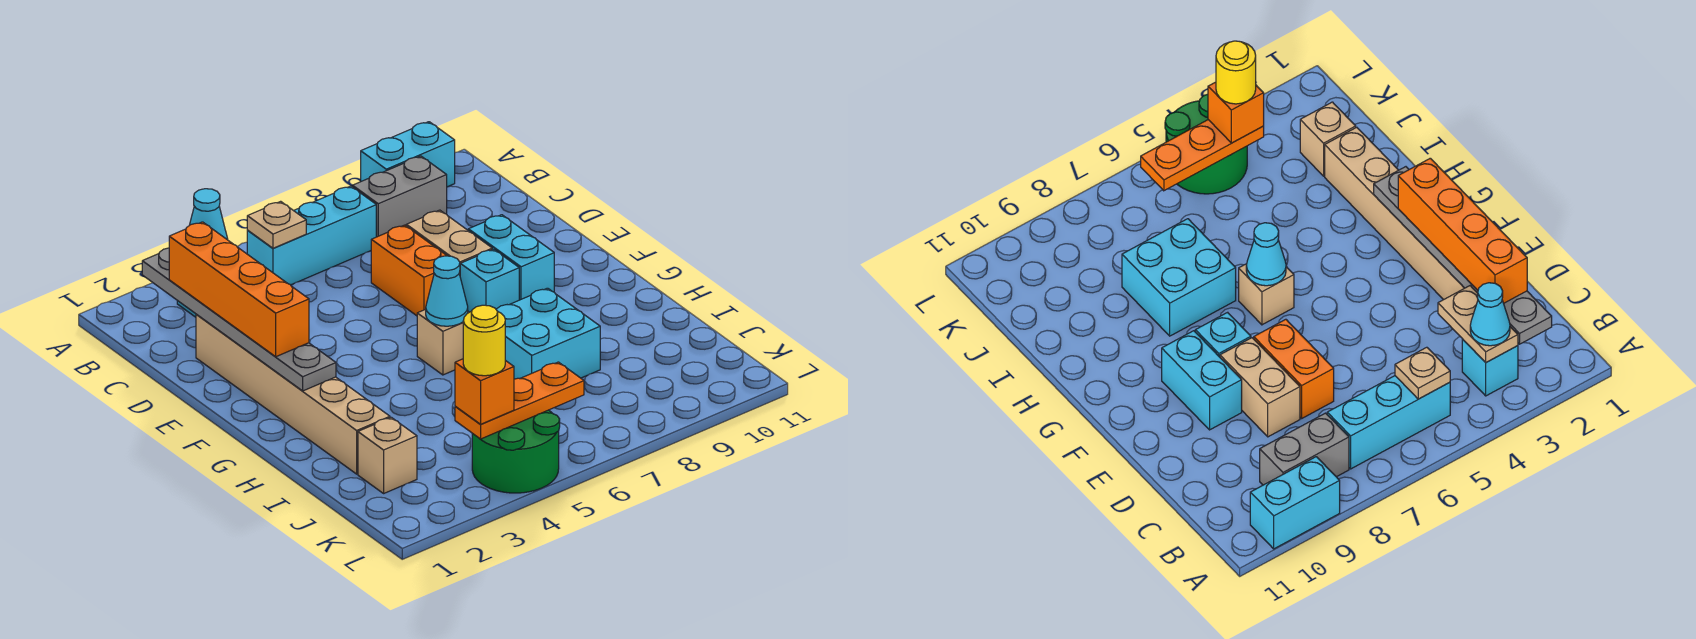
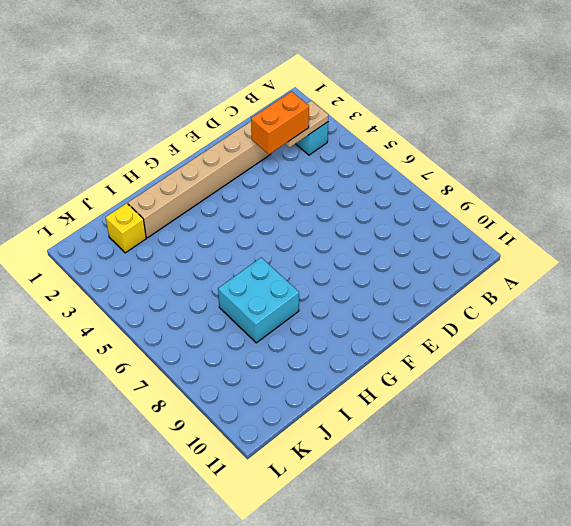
orange 1x2 brick [251,91,309,154] -> orange 1x2 brick moved to [371,225,447,316]
yellow 1x1 brick [106,203,146,253] -> tan 1x1 brick [358,417,417,493]
none -> cyan 1x2 brick [361,122,455,187]
none -> cyan 1x3 brick [247,186,376,285]
none -> grey 1x2 brick [353,156,447,237]

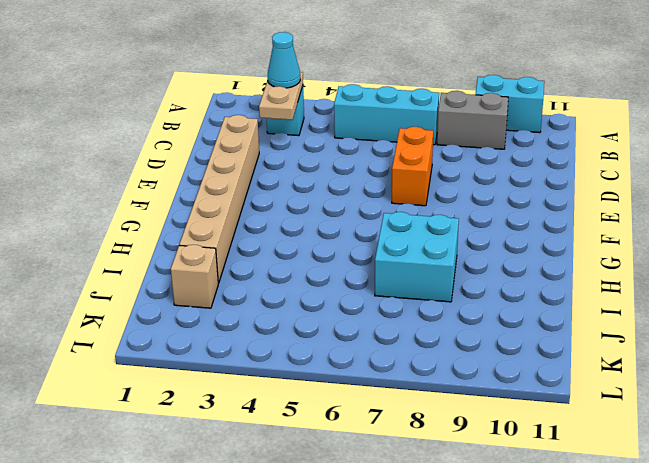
none -> tan 1x2 brick [406,210,492,274]
none -> cyan 1x2 brick [468,215,554,300]
none -> cyan 1x1 brick [460,249,519,312]

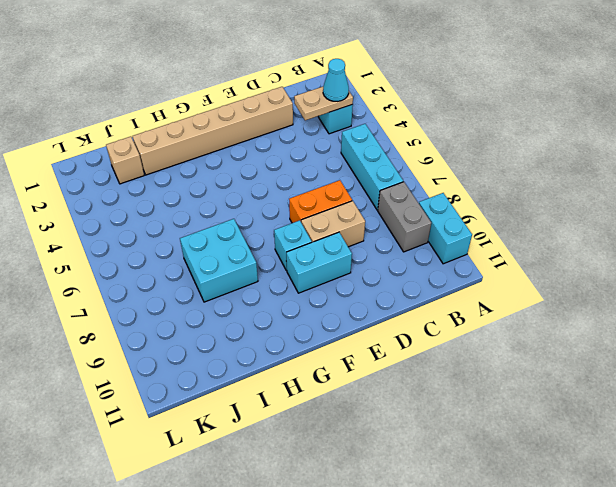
none -> tan 1x1 brick [417,309,469,375]
none -> green 2x2 round brick [472,410,560,493]
none -> grey 1x6 plate [142,248,336,391]

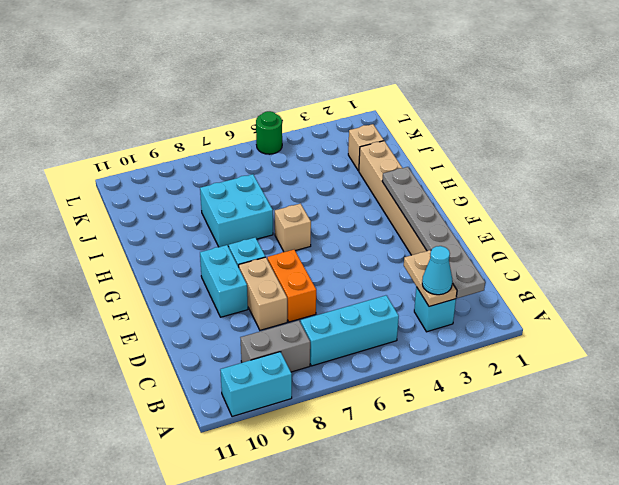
green 1x1 round brick [256,111,282,154] -> green 2x2 round brick [472,410,560,493]
none -> tan 1x1 plate [247,201,306,248]
none -> cyan 1x1 cone [426,256,468,326]
none -> orange 1x3 plate [455,362,584,439]

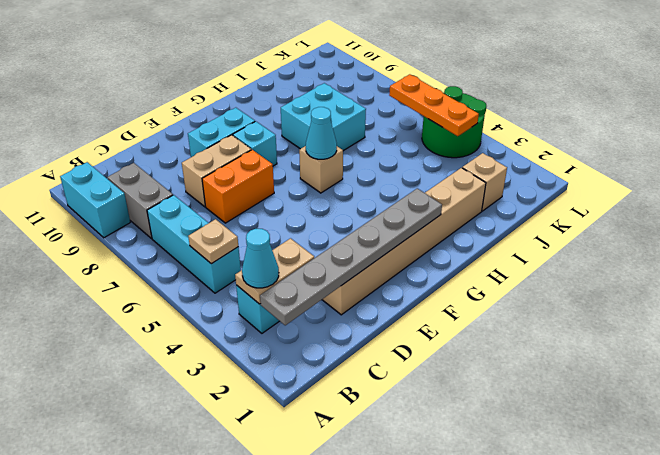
none -> orange 1x4 brick [169,222,309,357]
none -> orange 1x1 brick [455,359,514,424]
none -> yellow 1x1 round brick [463,305,505,376]

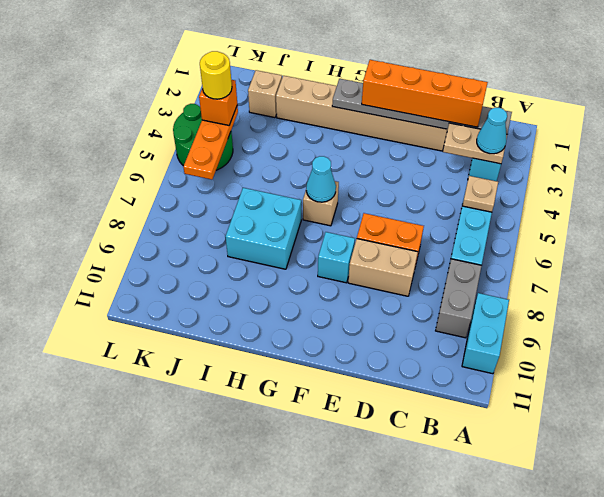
none -> cyan 1x2 brick [468,215,554,300]

